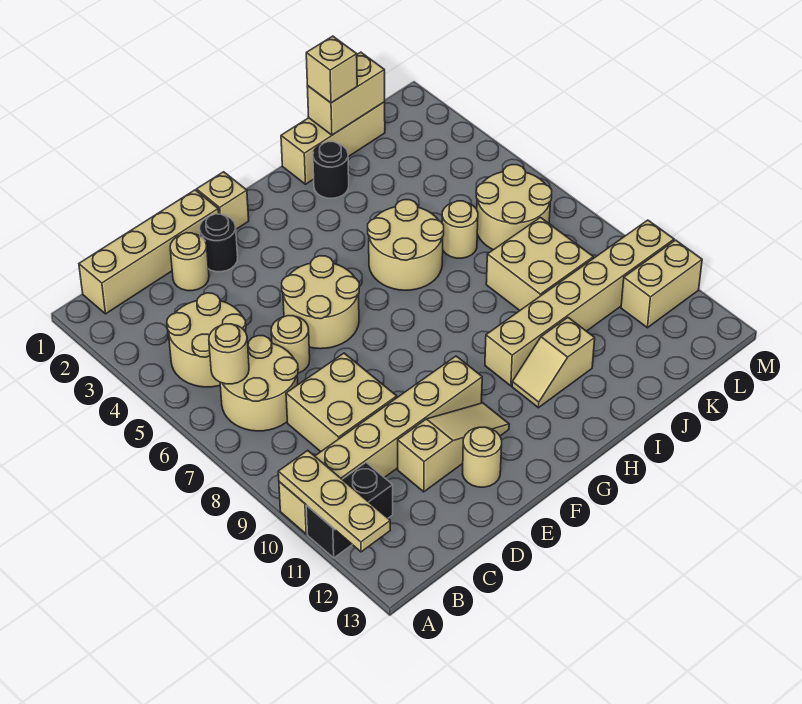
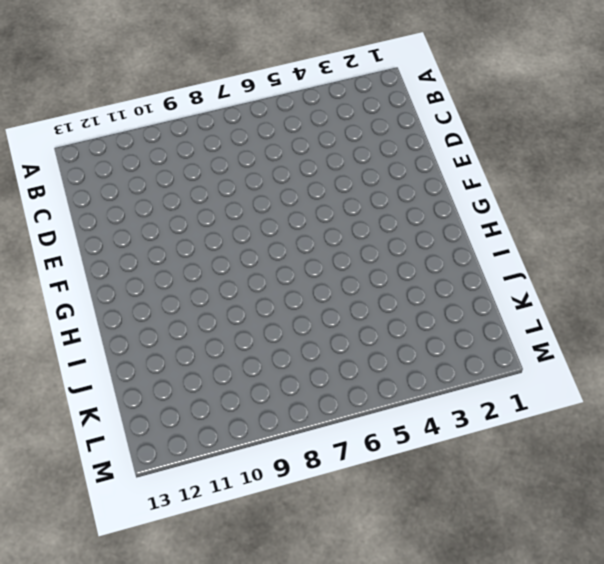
none -> tan 1x6 brick [279,356,482,534]
none -> black 1x2 brick [306,463,393,558]
none -> tan 1x4 brick [79,190,219,314]

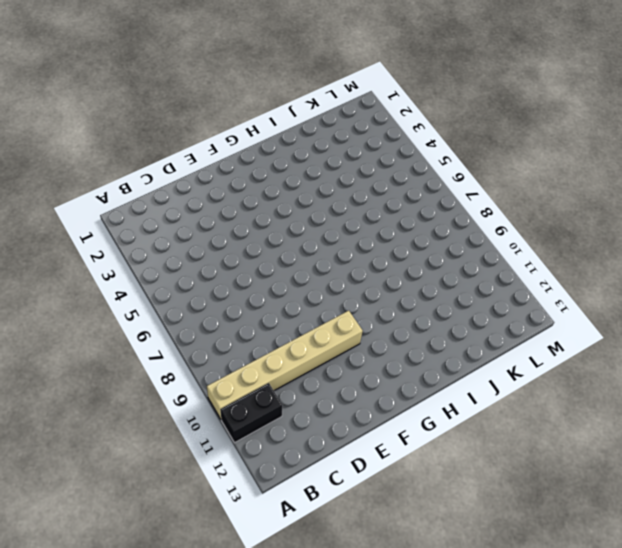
none -> tan 1x4 brick [79,190,219,314]
none -> tan 2x2 round brick [167,293,246,387]
none -> tan 2x2 round brick [220,336,298,431]

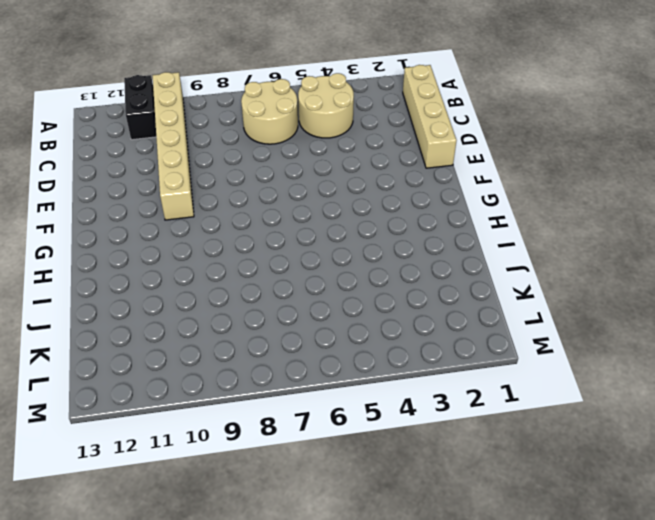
none -> tan 2x2 brick [286,353,397,452]
none -> tan 1x1 round brick [170,233,209,291]
none -> tan 1x1 round brick [271,316,310,373]

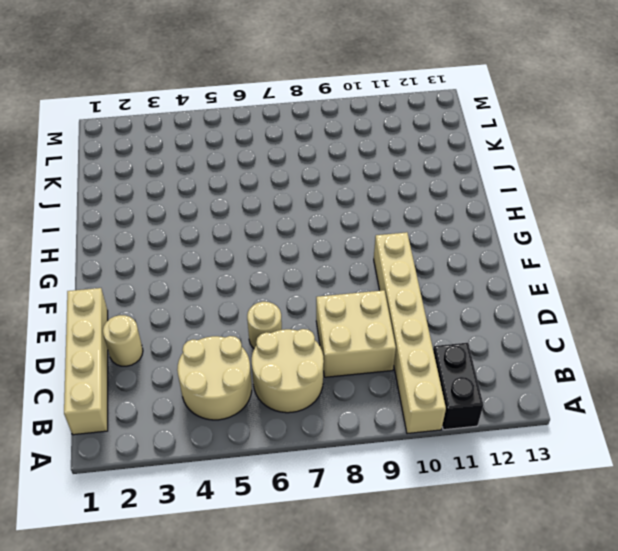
none -> tan 1x3 slope [398,403,509,492]
none -> black 1x1 round brick [199,214,238,272]
none -> tan 2x2 round brick [282,256,359,349]

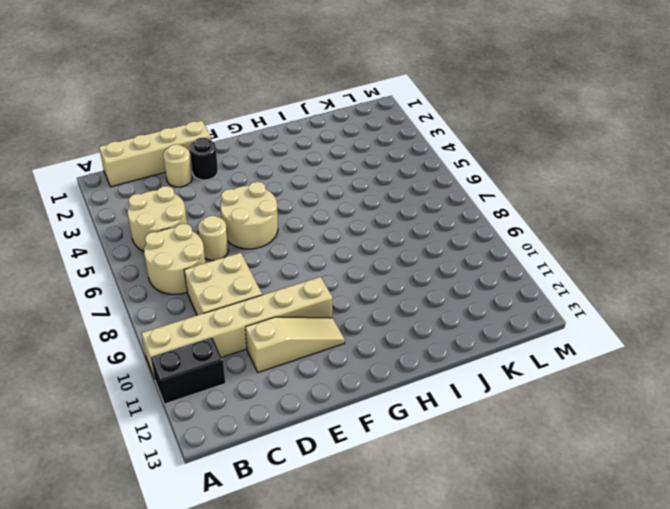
none -> tan 1x1 round brick [462,427,502,487]
none -> tan 1x1 brick [197,172,249,229]
none -> tan 2x2 round brick [368,200,444,290]

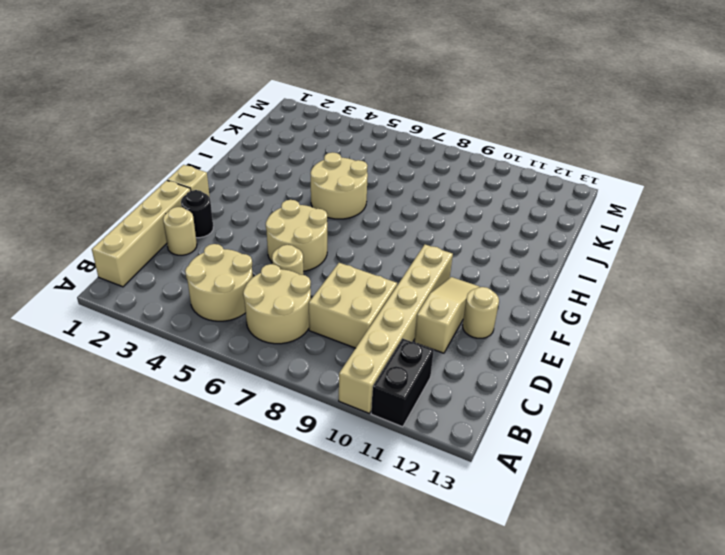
none -> tan 1x6 brick [485,220,674,386]
none -> tan 1x2 slope [512,318,595,408]
none -> tan 1x3 brick [281,102,385,184]

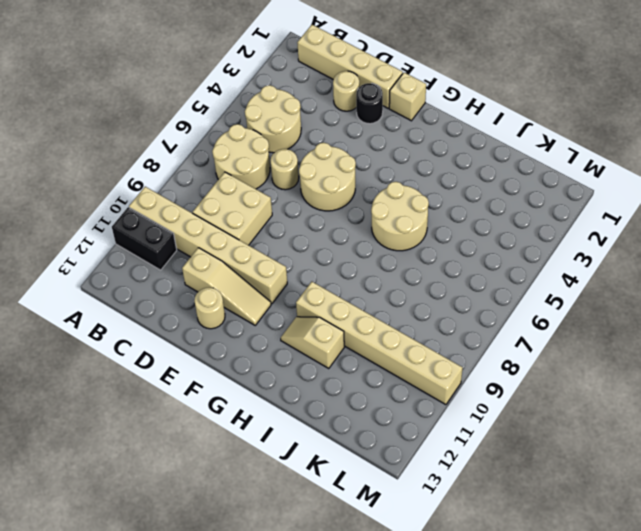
none -> tan 1x3 brick [281,102,385,184]
none -> black 1x1 round brick [313,142,349,198]
none -> tan 1x1 round brick [442,201,478,258]

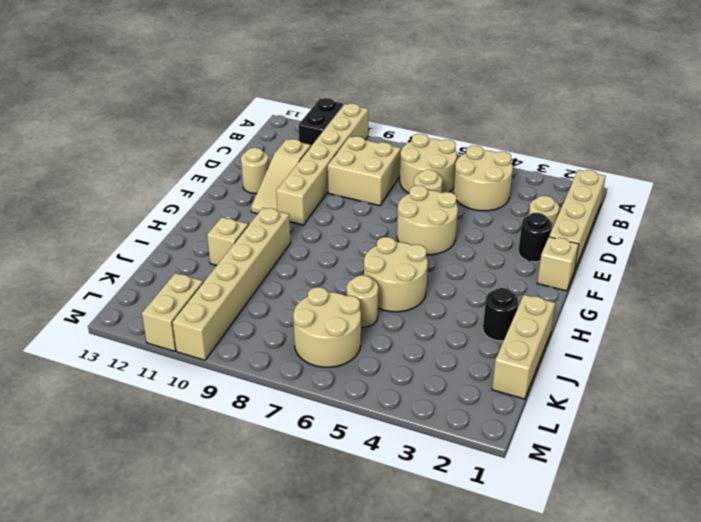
none -> tan 2x2 brick [486,218,593,310]
none -> tan 1x3 plate [278,450,390,552]
none -> tan 1x1 round brick [209,324,249,384]

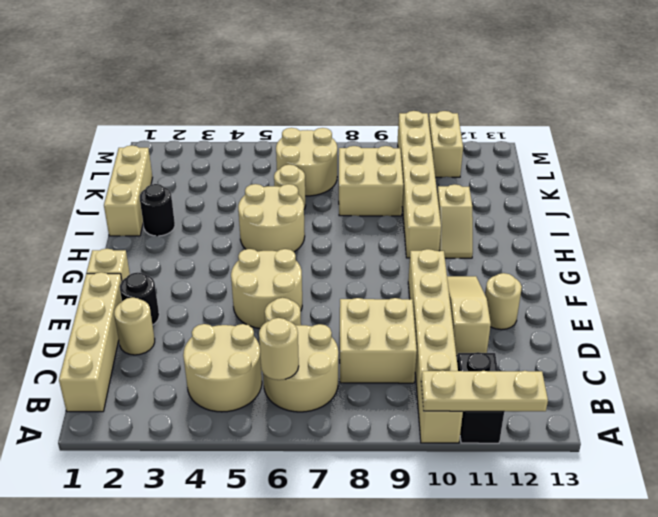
none -> tan 1x2 brick [307,52,385,135]
none -> tan 1x1 brick [306,36,357,103]

